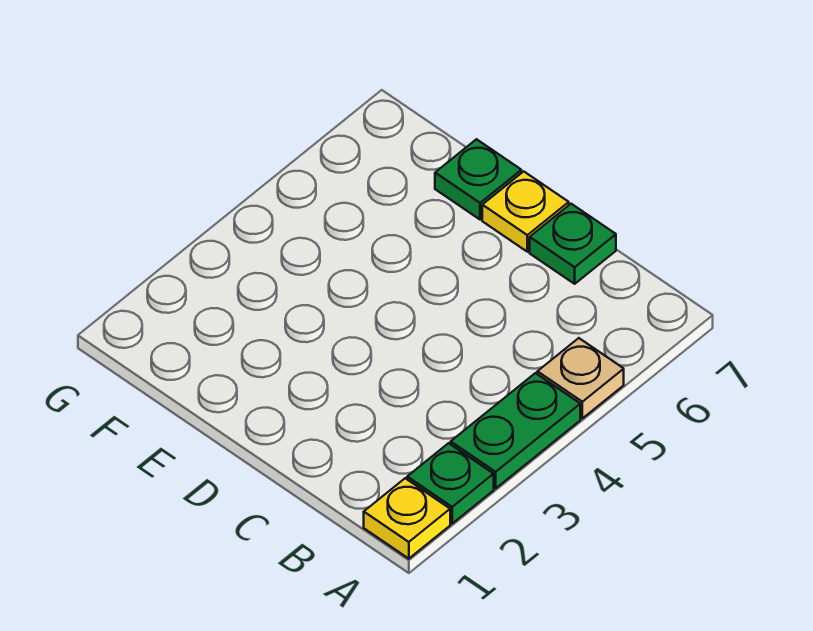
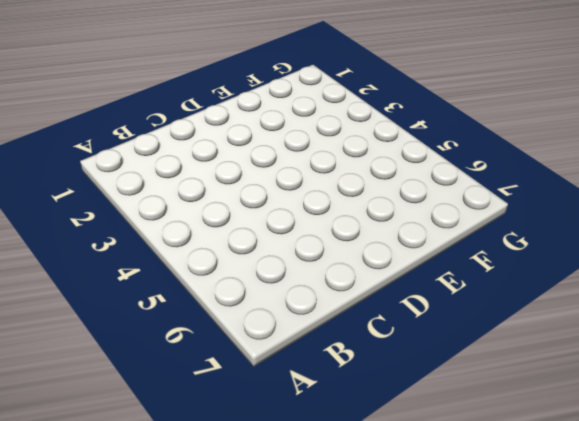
none -> yellow 1x1 plate [364,478,450,559]
none -> green 1x1 plate [407,443,494,523]

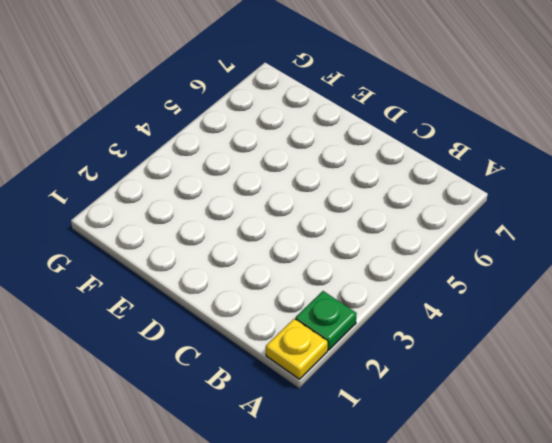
none -> green 1x2 plate [451,373,580,488]
none -> tan 1x1 plate [537,338,624,418]

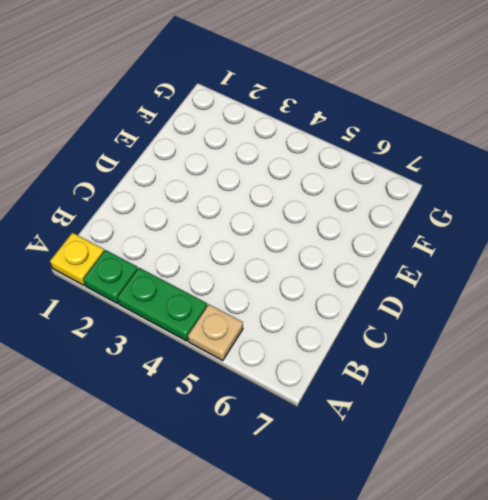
none -> green 1x1 plate [530,204,616,284]
none -> yellow 1x1 plate [482,171,569,252]

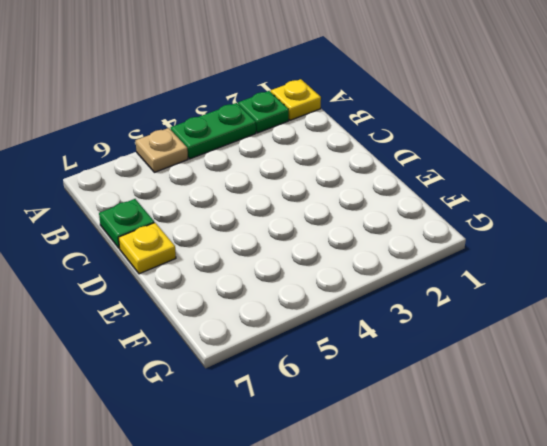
none -> green 1x1 plate [435,139,521,220]

